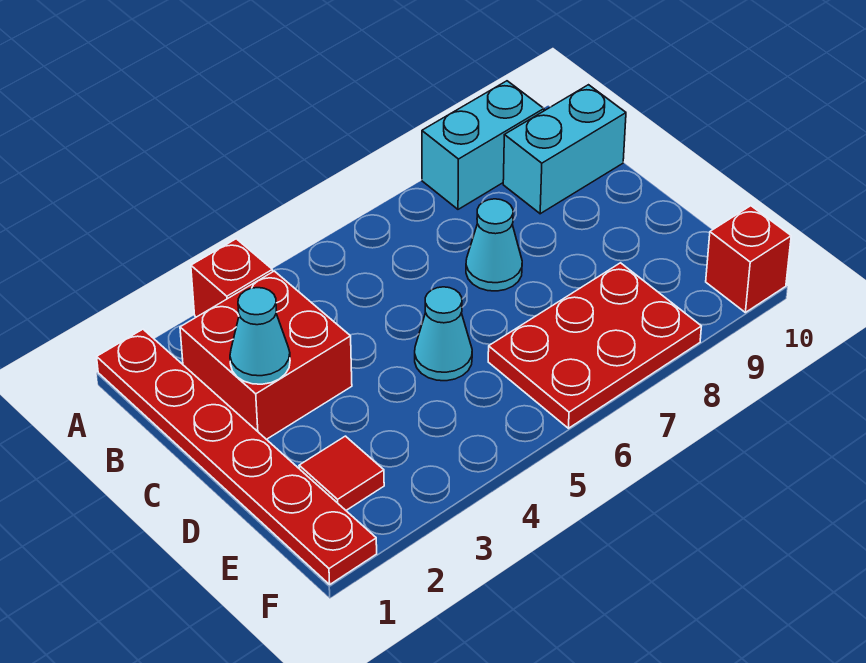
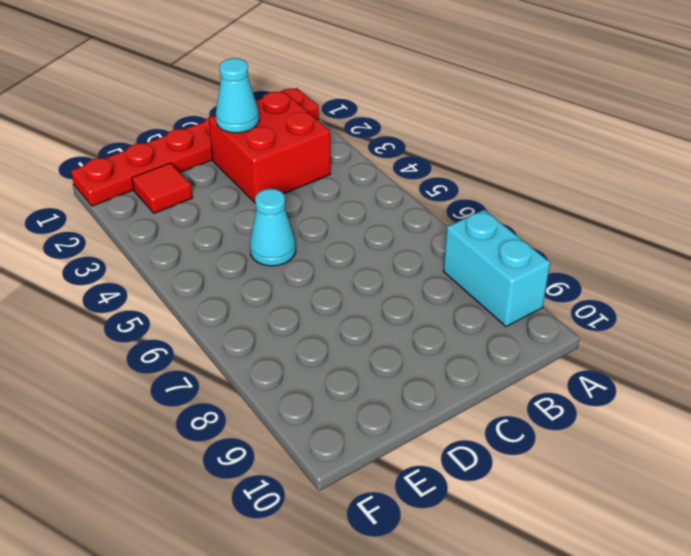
none -> red 1x1 brick [191,239,273,317]
none -> cyan 1x2 brick [503,85,626,214]

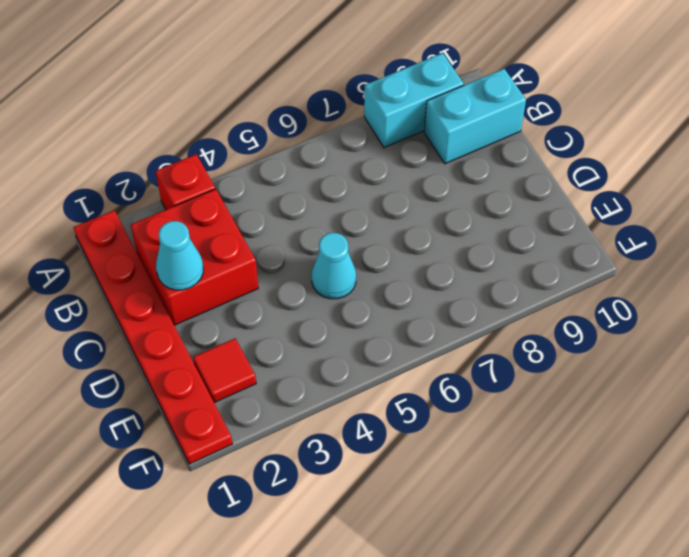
none -> cyan 1x1 cone [466,199,522,291]
none -> red 2x3 plate [488,263,701,428]

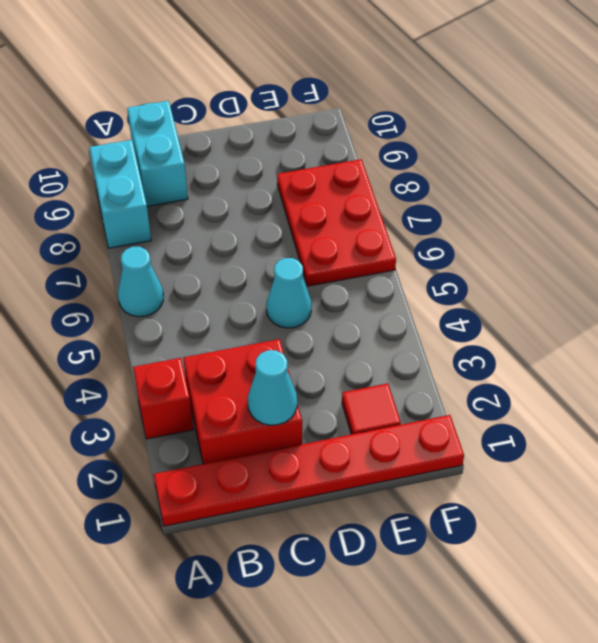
cyan 1x1 cone [118,247,163,317] -> cyan 1x1 cone moved to [466,199,522,291]
none -> red 1x1 brick [706,206,791,312]

